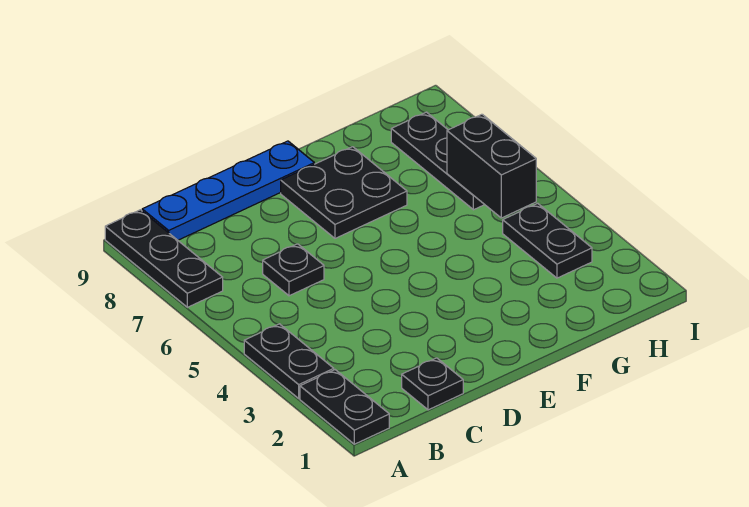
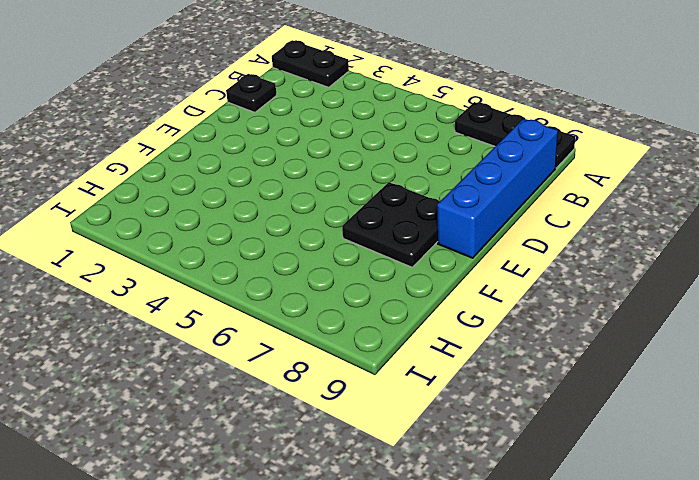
blue 1x4 brick [437,119,558,258] -> blue 1x4 plate [142,141,314,240]
none -> black 1x2 plate [244,324,334,398]
none -> black 1x1 plate [263,244,324,296]

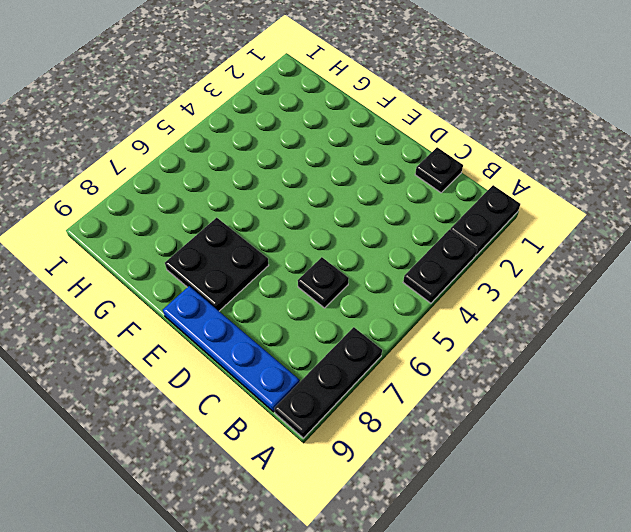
none -> black 1x2 plate [503,203,592,278]
none -> black 1x3 plate [391,112,485,210]

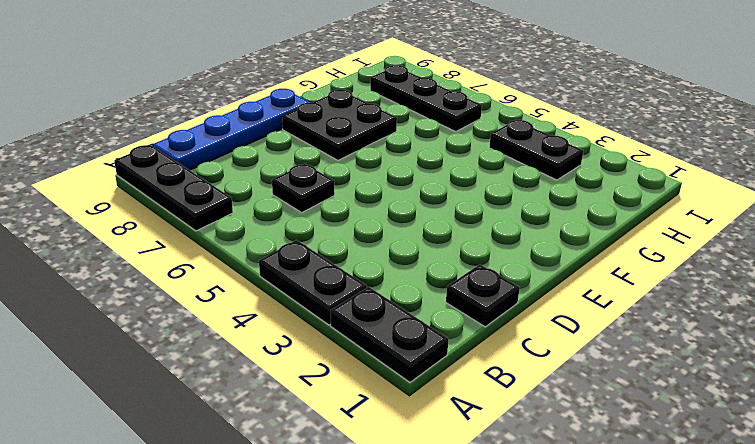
none -> black 1x2 brick [447,114,536,218]

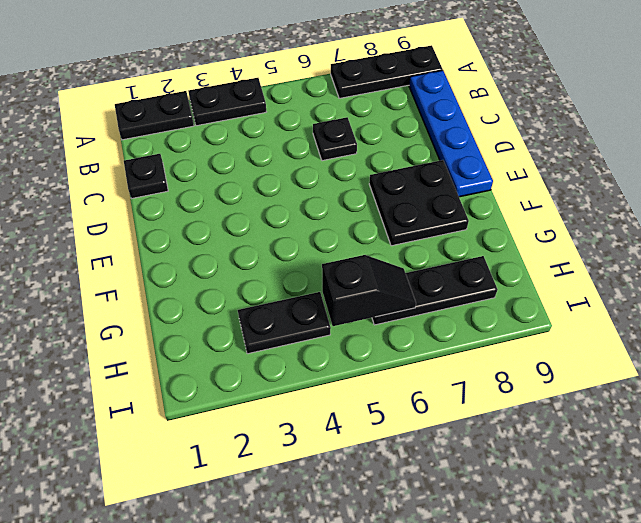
black 1x2 slope [322,255,416,326] -> black 1x2 brick [447,114,536,218]

